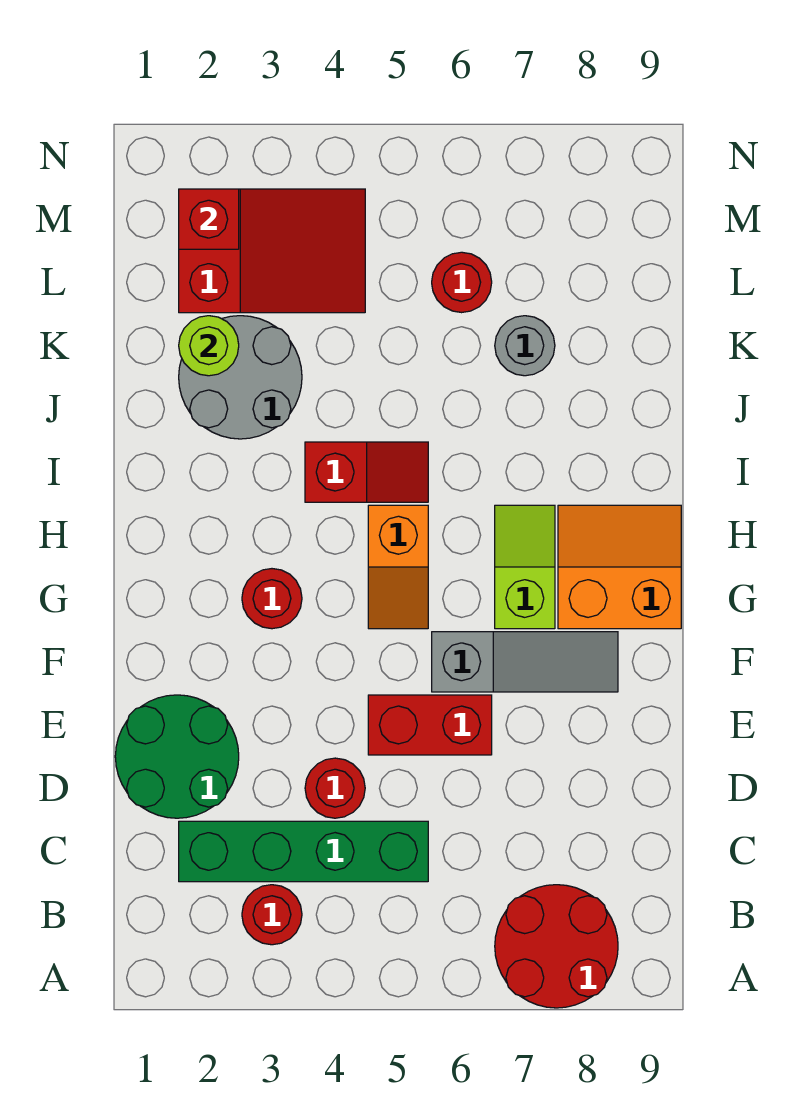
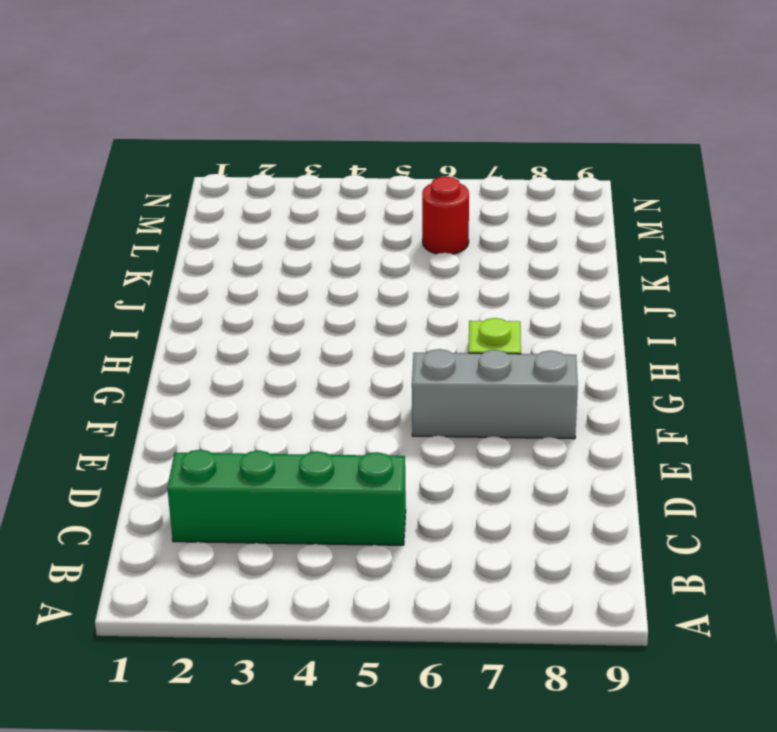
grey 1x3 brick [412,349,578,439] -> grey 1x3 slope [432,632,618,692]
none -> red 2x2 round brick [495,885,618,1008]
none -> red 1x1 round brick [242,885,302,945]
none -> green 2x2 round brick [115,695,239,818]

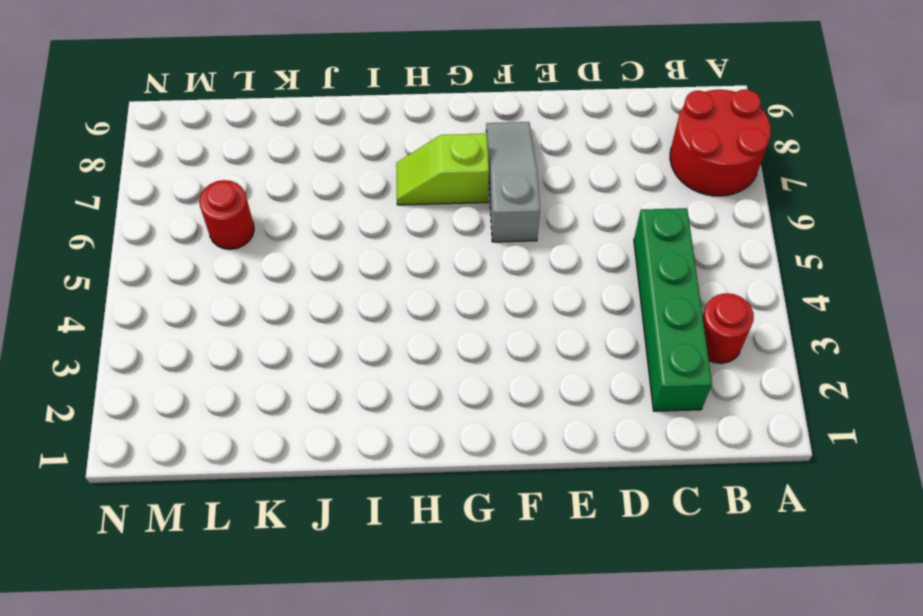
none -> green 2x2 round brick [115,695,239,818]
none -> red 1x1 round brick [305,758,365,818]
none -> red 1x2 brick [368,695,492,755]

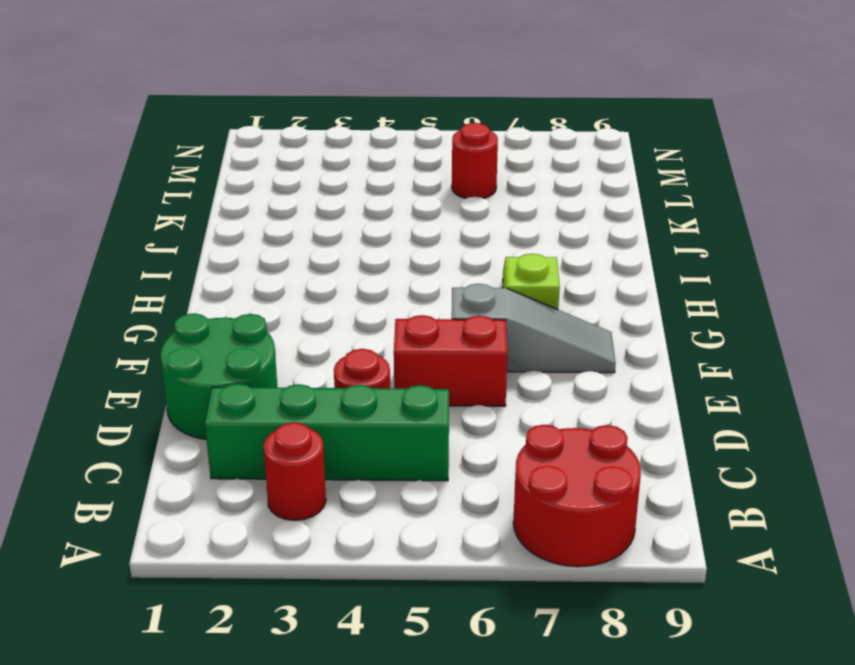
none -> red 1x1 round brick [242,569,302,629]
none -> orange 1x2 slope [368,505,428,629]
none -> orange 2x2 slope [558,505,681,629]

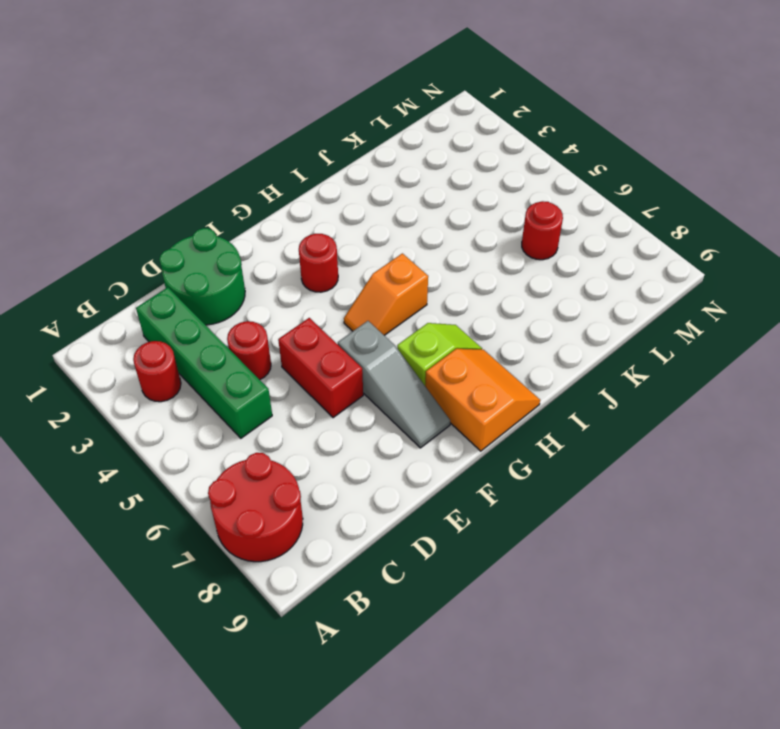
none -> red 1x2 slope [305,442,428,502]
none -> grey 2x2 round brick [179,316,302,439]
none -> grey 1x1 round brick [495,316,555,376]

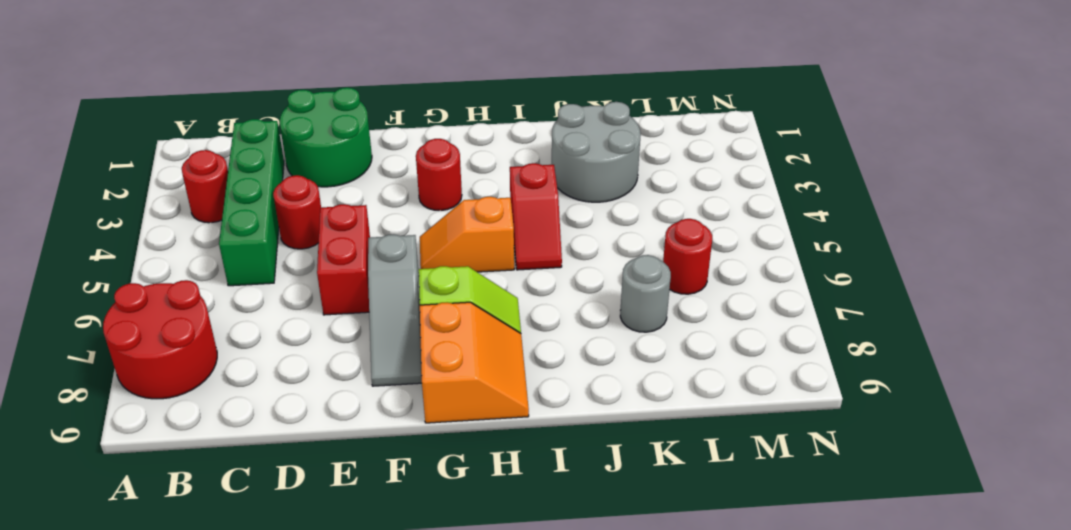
none -> red 2x3 slope [179,189,365,313]
none -> lime 1x1 round brick [179,316,239,376]
none -> red 1x1 brick [179,189,239,249]

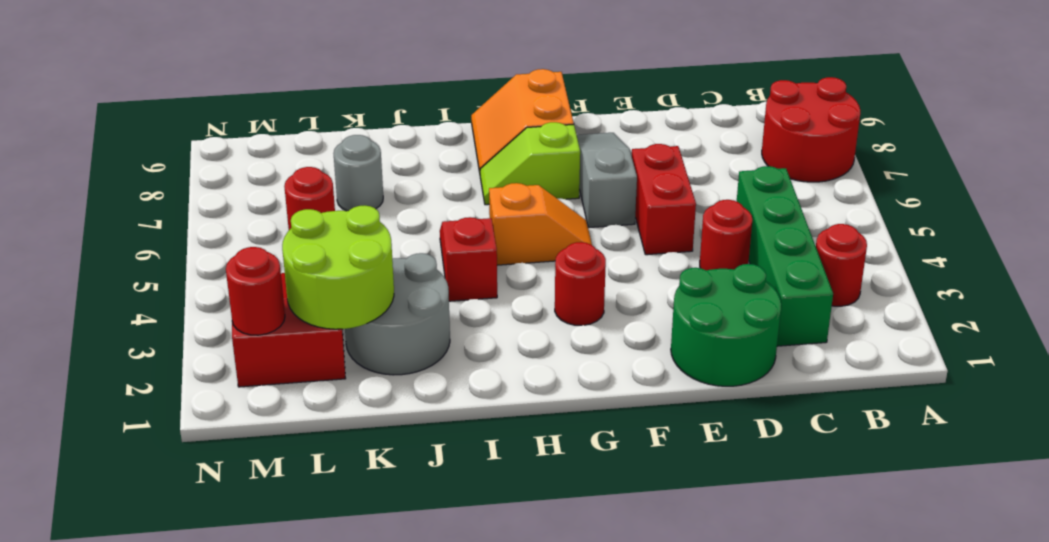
lime 2x2 round brick [282,205,394,329] -> lime 1x1 round brick [179,316,239,376]
red 1x1 round brick [226,247,285,335] -> red 1x1 brick [179,189,239,249]

